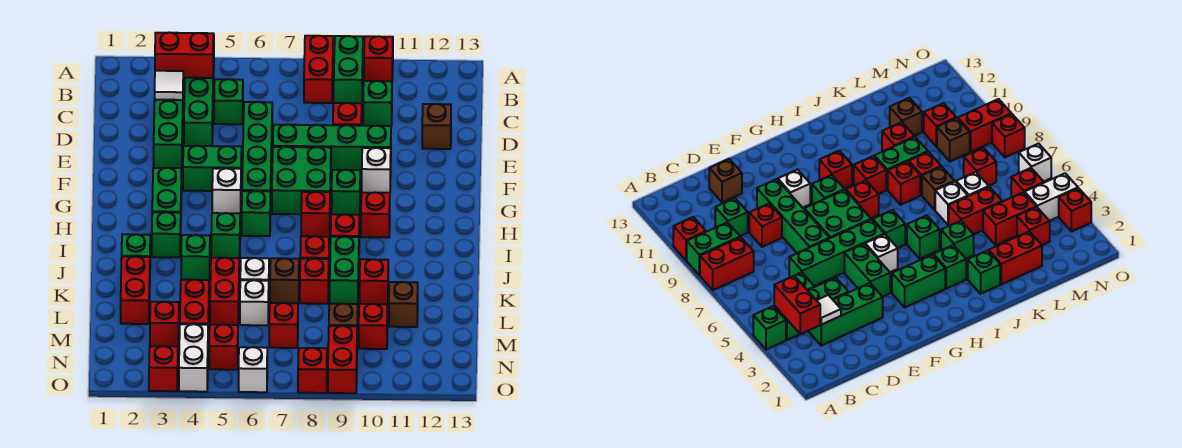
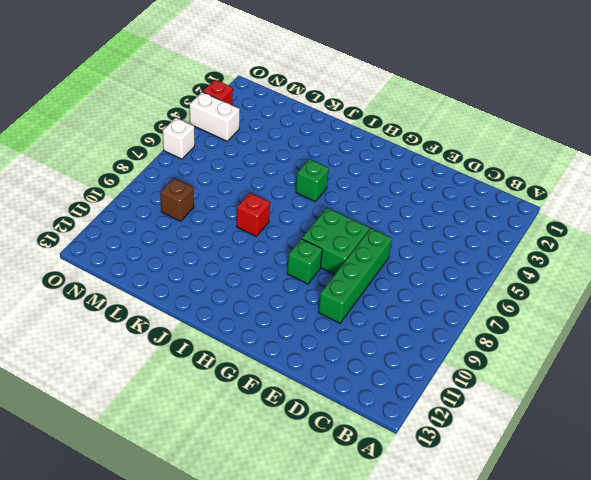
none -> green 1x1 brick [753,306,786,350]
none -> red 1x2 brick [304,36,333,103]
none -> green 1x2 brick [334,36,363,103]
none -> red 1x1 brick [364,36,393,81]

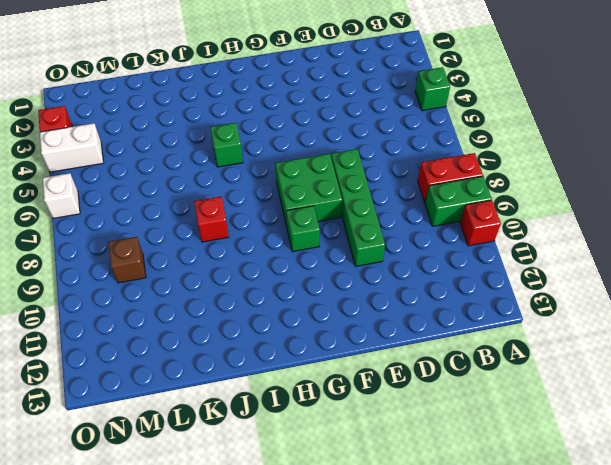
none -> green 1x3 brick [184,62,214,146]
none -> green 1x3 brick [154,100,183,168]
none -> green 1x1 brick [214,79,243,124]
none -> green 1x1 brick [363,81,392,126]

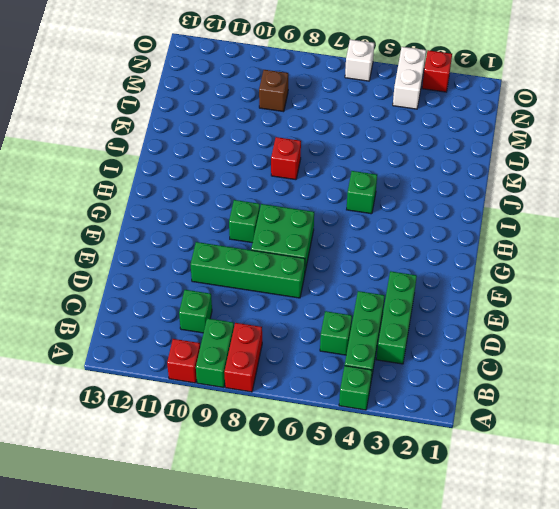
none -> green 1x4 brick [242,102,272,191]
none -> red 1x1 brick [333,103,362,126]
none -> brown 1x1 brick [422,104,451,149]
none -> green 1x2 brick [183,146,242,191]

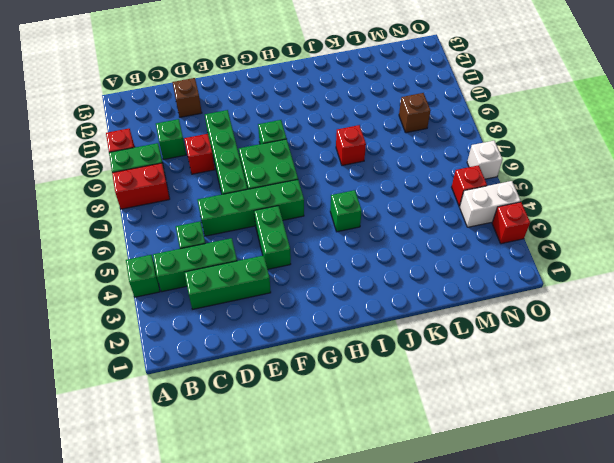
none -> white 1x1 brick [362,148,391,193]
none -> green 1x2 brick [152,168,182,213]
none -> white 1x1 brick [212,168,241,213]
none -> green 1x1 brick [242,191,271,236]

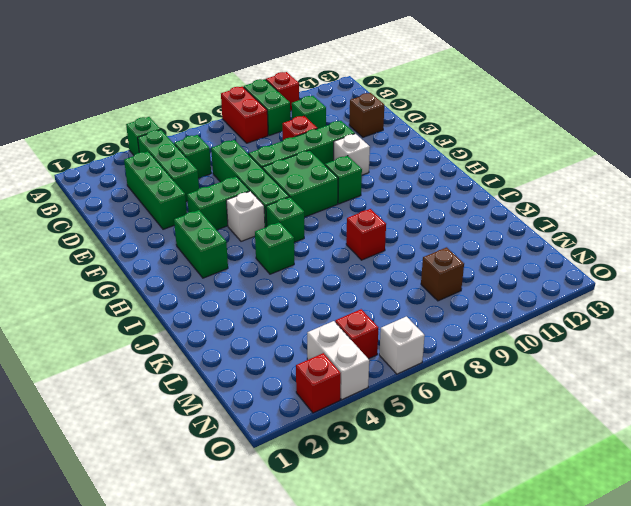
none -> red 1x1 brick [301,192,330,237]
none -> red 1x1 brick [361,192,390,238]
none -> green 1x1 brick [152,212,181,257]
none -> red 1x1 brick [331,214,359,237]

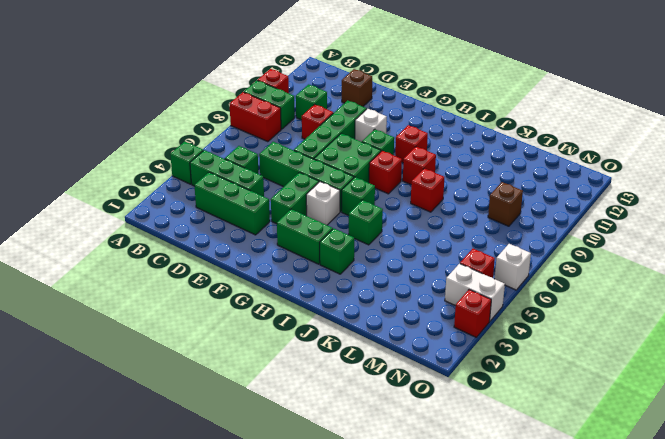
none -> green 1x1 brick [122,234,150,257]
none -> green 1x1 brick [181,235,210,280]
none -> green 1x2 brick [330,237,359,304]
none -> red 1x2 brick [121,257,150,324]

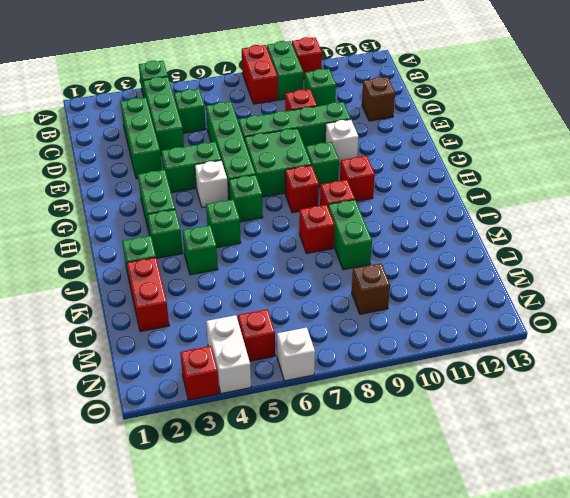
none -> red 1x2 brick [210,258,239,325]
none -> white 1x1 brick [240,258,269,281]
none -> brown 1x1 brick [270,258,299,303]
none -> red 1x1 brick [300,259,329,304]

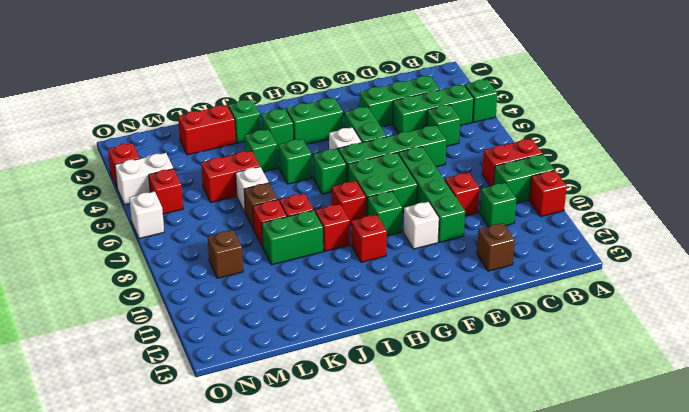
none -> red 1x1 brick [360,259,388,304]
none -> red 1x2 brick [180,280,209,332]
none -> white 1x1 brick [240,280,269,325]
none -> brown 1x1 brick [389,282,418,327]

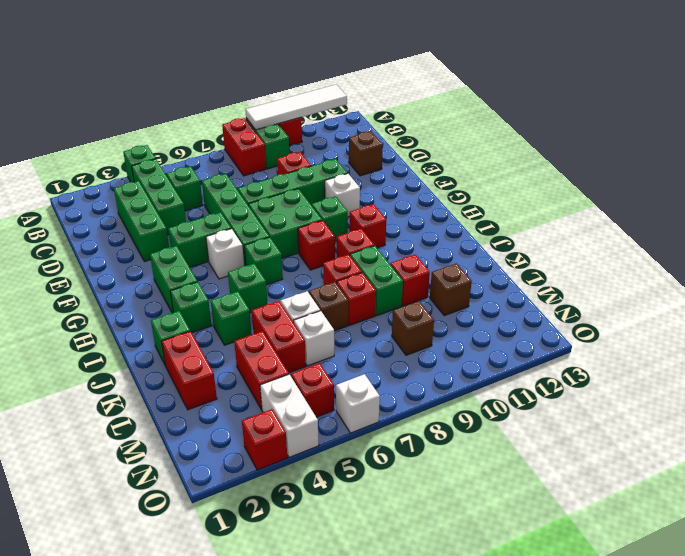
white 1x4 tile [245,85,347,130] -> none
none -> green 1x1 brick [363,81,392,126]
none -> red 1x1 brick [150,302,179,347]
none -> red 1x1 brick [269,303,298,348]
none -> red 1x1 brick [359,304,387,349]

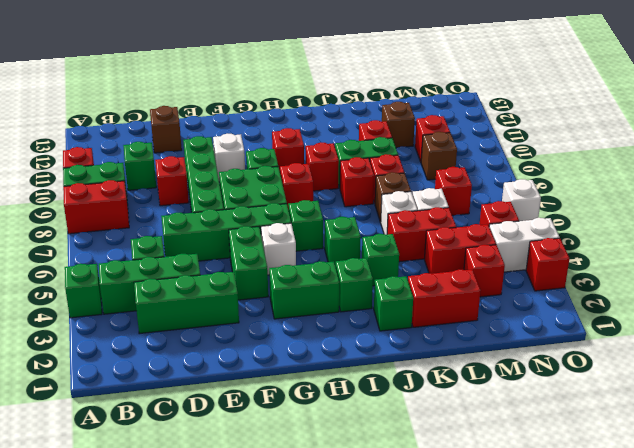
none -> red 1x2 brick [328,326,357,393]
none -> red 1x1 brick [298,348,327,393]
none -> red 1x2 brick [155,33,214,78]
none -> white 1x1 tile [155,71,183,100]

